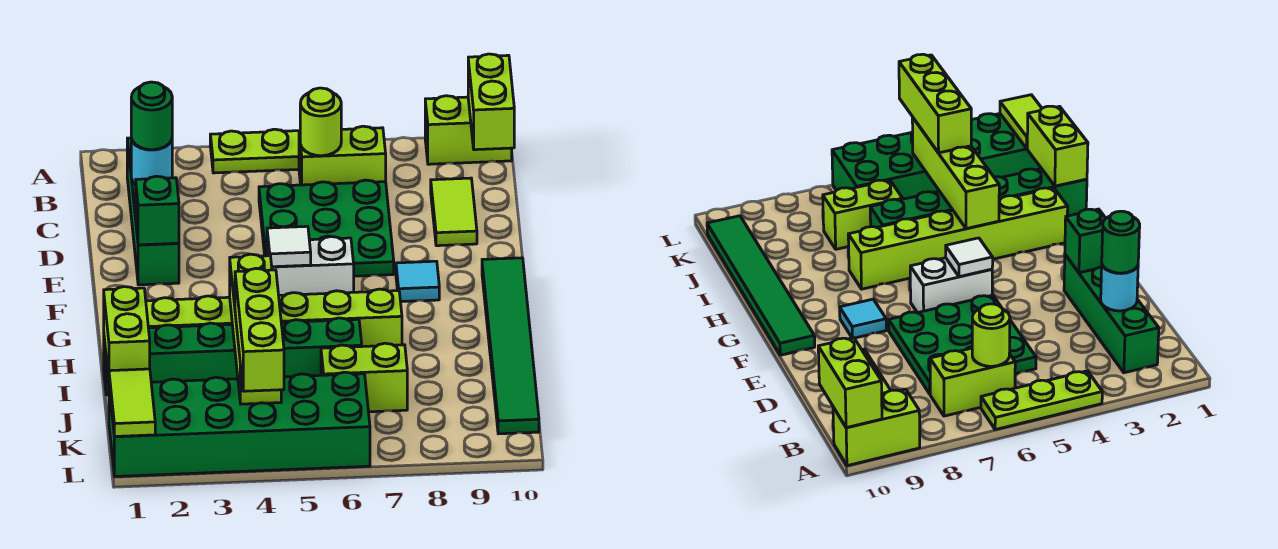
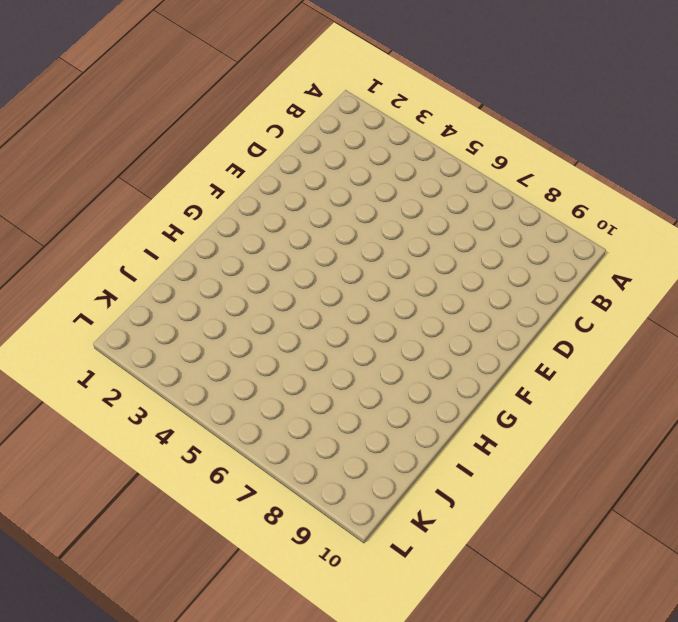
none -> lime 1x3 plate [210,129,299,173]
none -> lime 1x2 brick [425,96,512,164]
none -> green 1x4 brick [127,138,179,285]

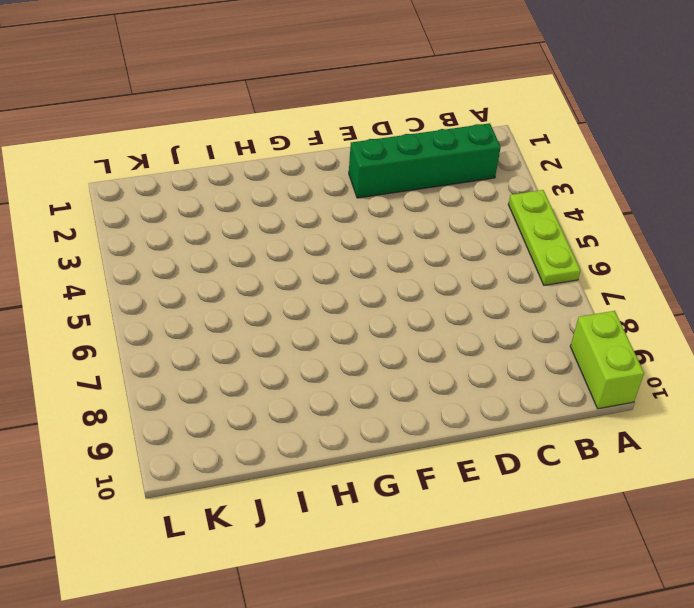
none -> lime 1x2 brick [299,126,386,185]
none -> green 3x3 plate [259,180,394,276]
none -> lime 1x2 tile [431,178,477,246]

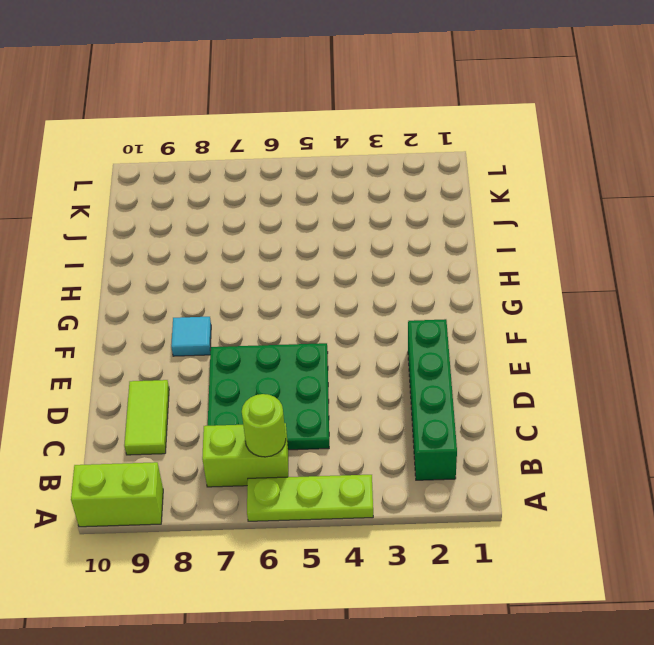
none -> white 1x2 brick [267,237,354,295]
none -> green 1x6 tile [482,258,539,434]
none -> lime 1x6 brick [146,289,402,347]

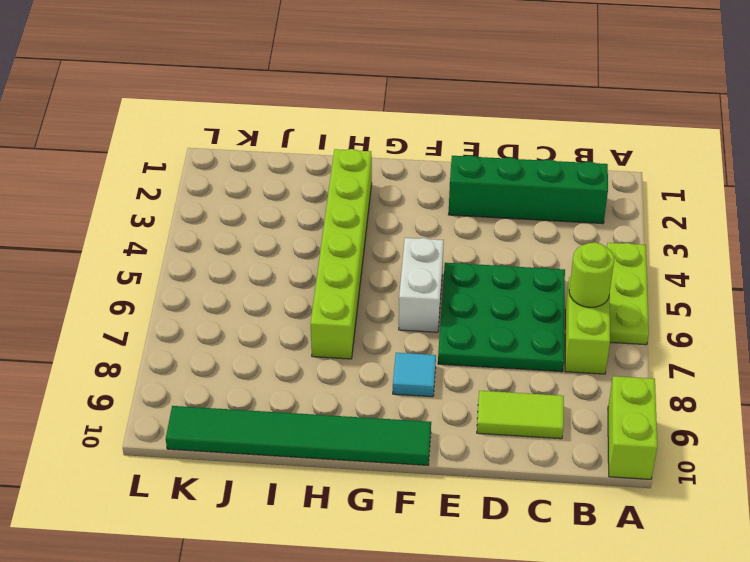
none -> green 1x6 brick [104,318,362,395]
none -> lime 1x2 brick [321,343,407,412]
none -> green 2x6 brick [109,372,370,476]

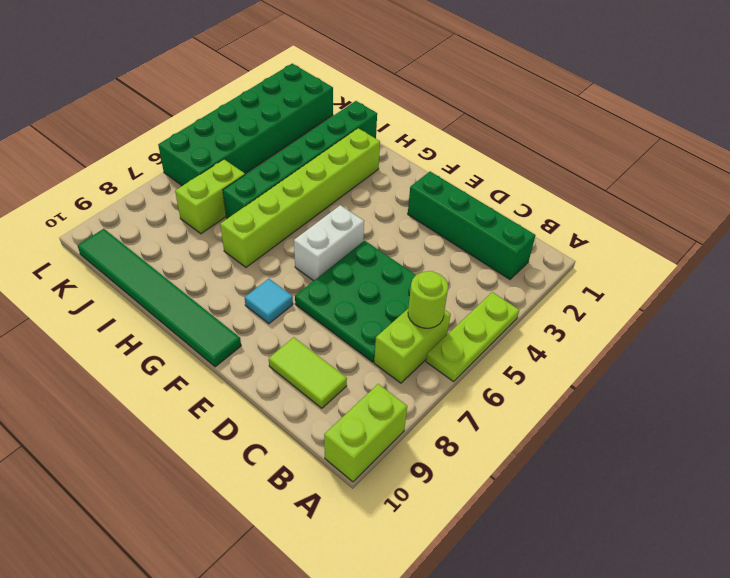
none -> lime 1x2 brick [468,54,514,150]
none -> cyan 1x1 round brick [131,139,172,185]
none -> green 1x1 brick [136,176,179,245]

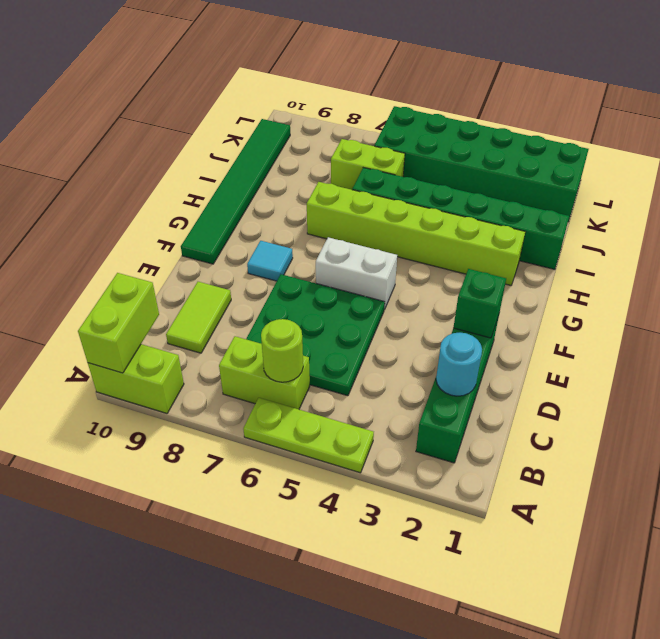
none -> white 1x1 tile [267,226,311,267]
none -> lime 1x4 brick [230,254,281,404]
none -> lime 1x2 brick [104,287,150,379]

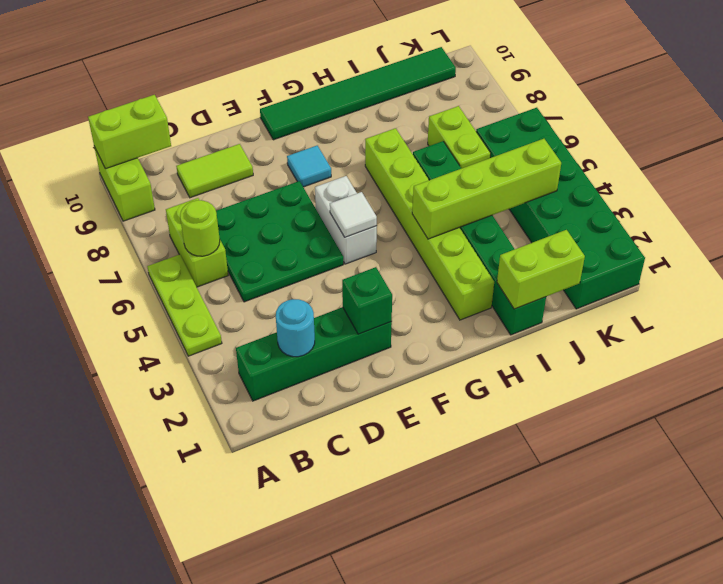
none -> lime 1x2 tile [109,369,155,437]
none -> green 1x1 round brick [131,82,172,150]
none -> lime 1x3 brick [235,269,284,391]

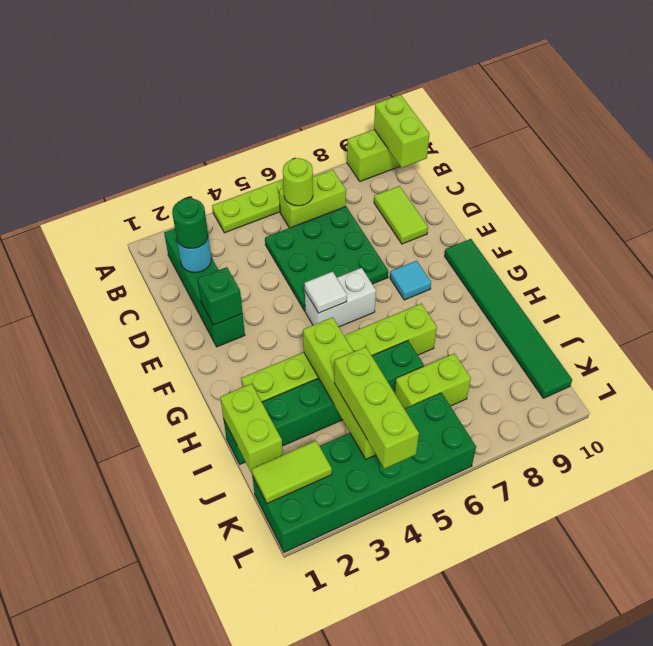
lime 1x2 tile [252,441,332,503] -> lime 1x2 tile turned to [109,369,155,437]

